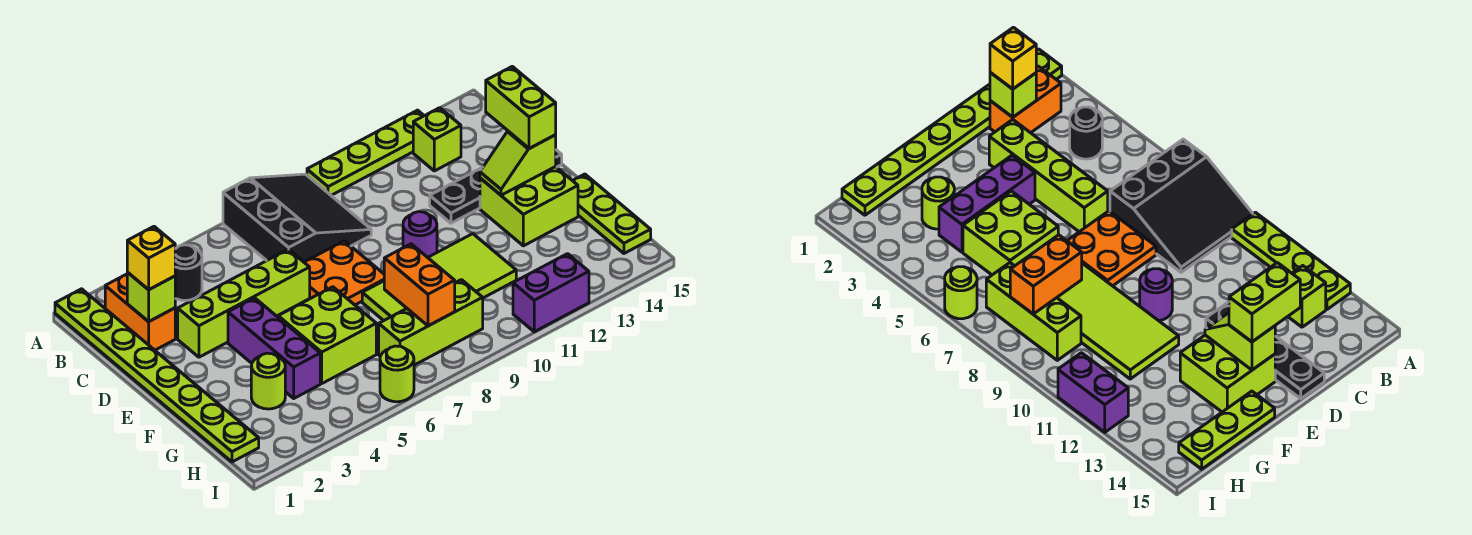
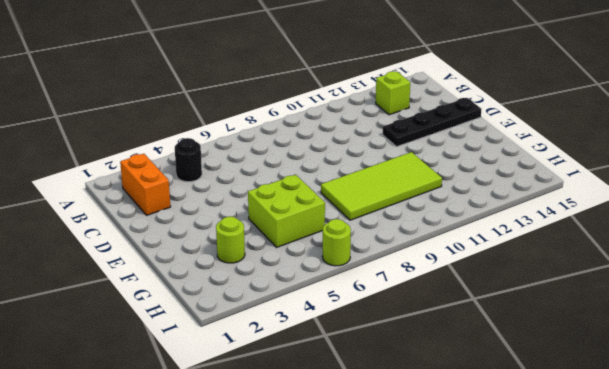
none -> lime 1x8 plate [55,289,259,462]
none -> black 3x3 slope [223,174,371,262]
none -> lime 1x4 plate [307,110,424,195]

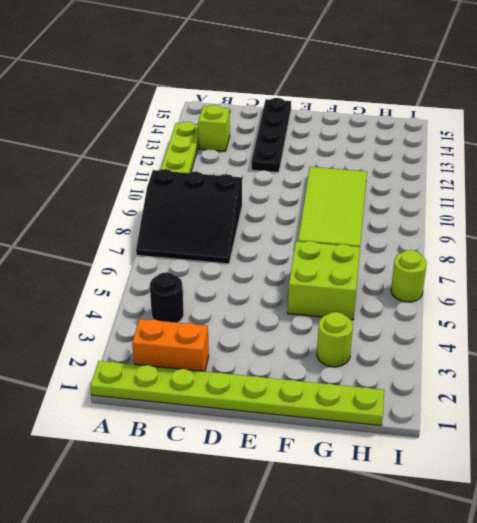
black 3x3 slope [136,169,242,264] -> black 3x3 slope turned to [223,174,371,262]
none -> lime 1x4 brick [178,249,310,357]
none -> orange 2x2 plate [304,241,384,305]
none -> purple 1x3 brick [228,298,320,398]

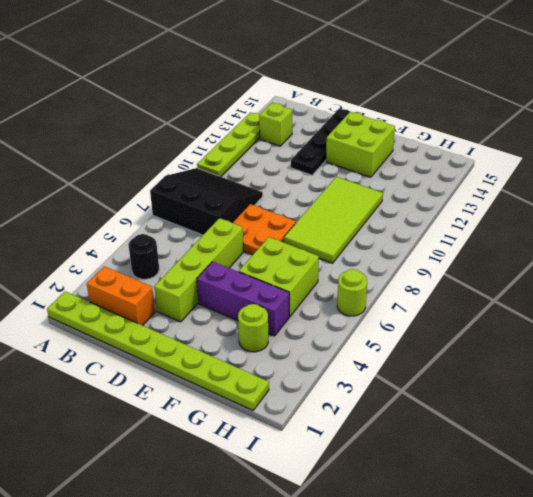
none -> purple 1x1 round brick [403,212,437,257]
none -> lime 1x3 plate [573,174,651,253]
none -> lime 1x3 brick [379,280,483,365]

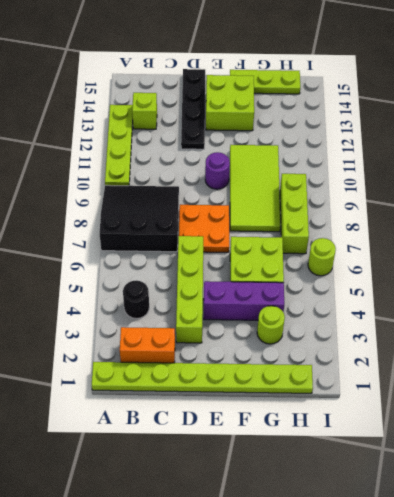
none -> purple 1x2 brick [513,254,589,332]
none -> lime 1x1 brick [127,273,175,322]
none -> lime 1x2 slope [480,131,556,195]

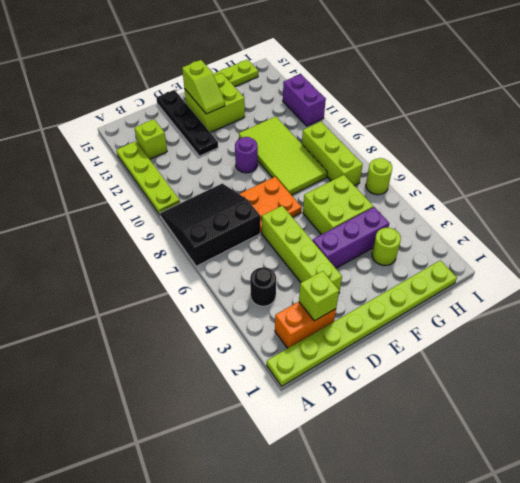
none -> orange 1x2 brick [384,244,455,326]
none -> yellow 1x1 brick [127,227,175,290]
none -> lime 1x2 brick [486,66,556,149]

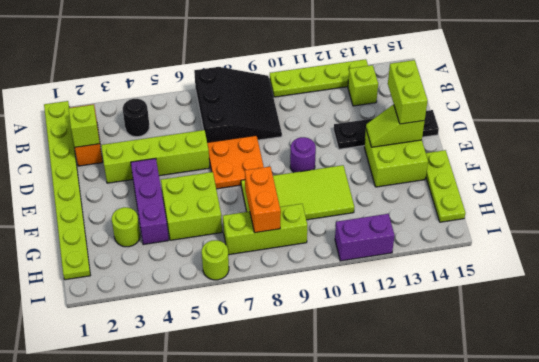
none -> yellow 1x1 brick [127,227,175,290]

